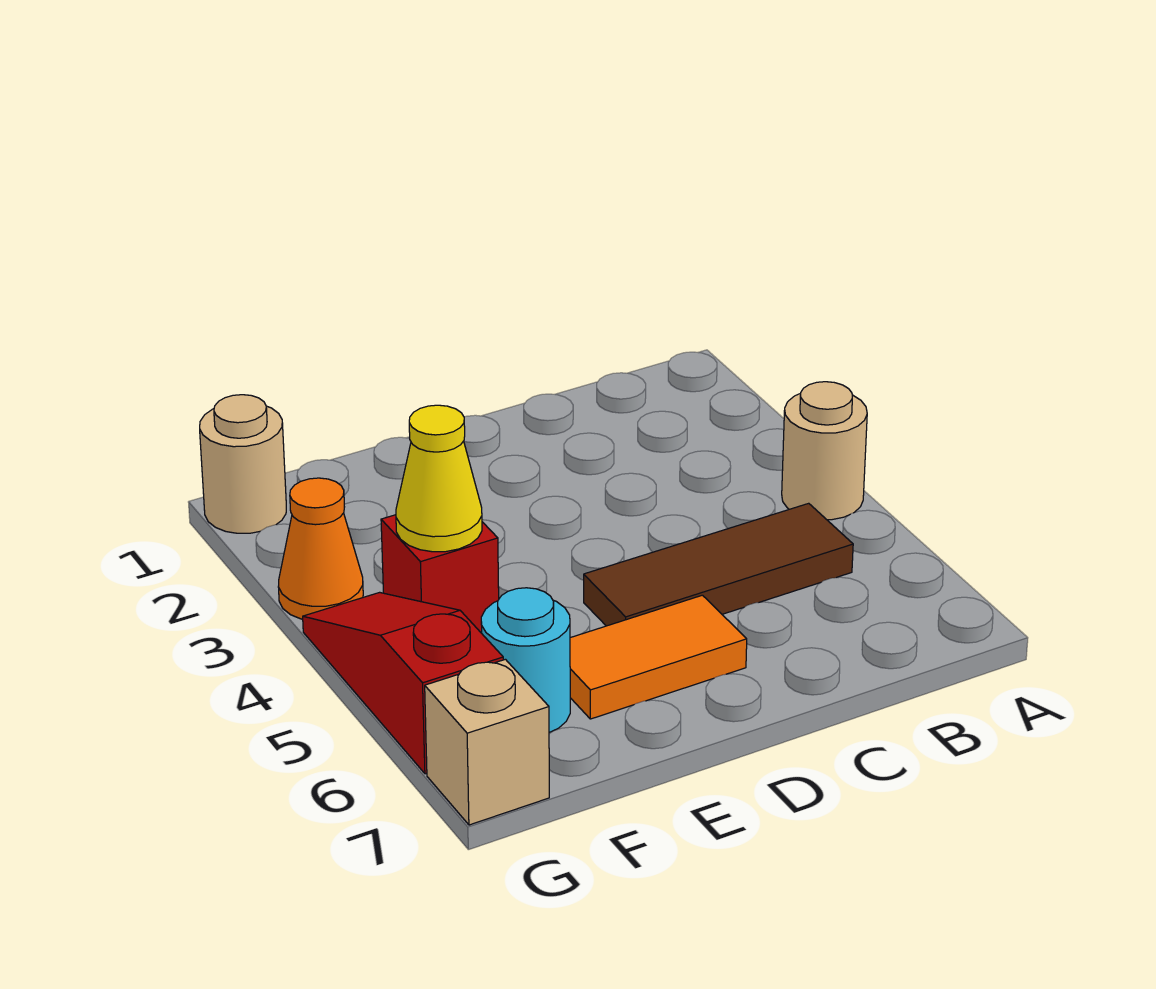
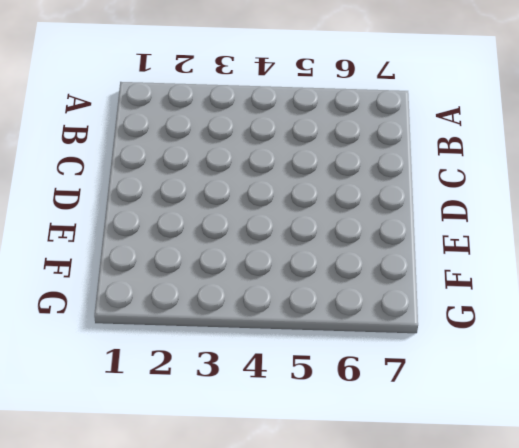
none -> tan 1x1 round brick [782,382,867,520]
none -> brown 1x3 tile [584,503,853,626]

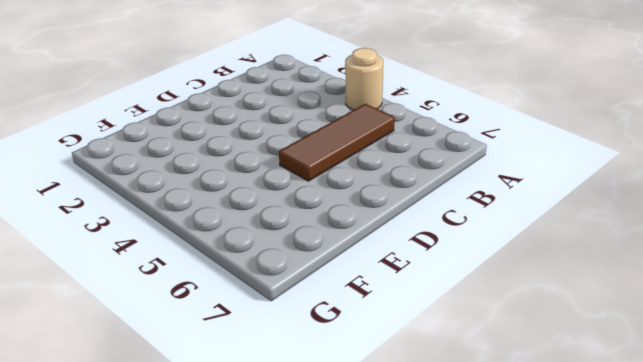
none -> orange 1x2 tile [570,595,747,719]
none -> red 1x1 brick [381,515,499,632]

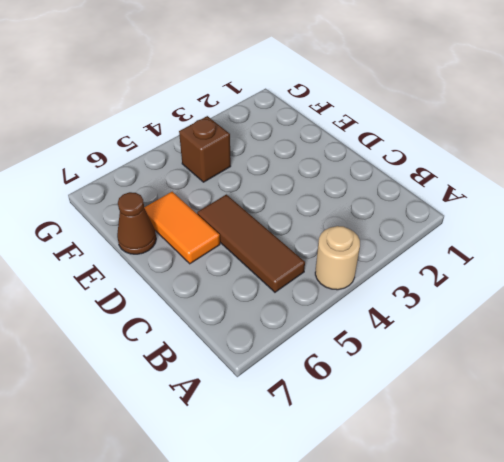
brown 1x1 cone [117,192,156,254] -> none
brown 1x1 brick [179,116,231,182] -> red 1x1 brick [381,515,499,632]
none -> cyan 1x1 round brick [481,588,570,732]
none -> tan 1x1 round brick [200,395,286,533]

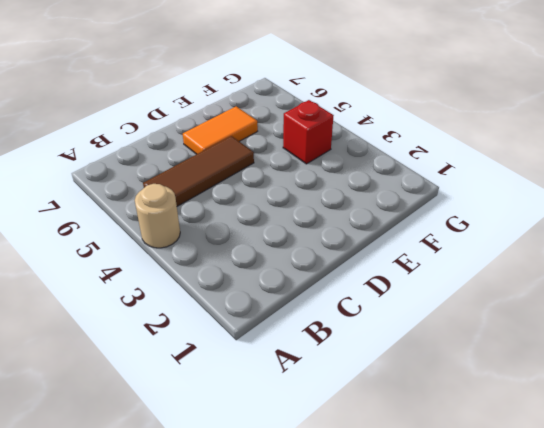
none -> cyan 1x1 round brick [481,588,570,732]
none -> tan 1x1 round brick [200,395,286,533]

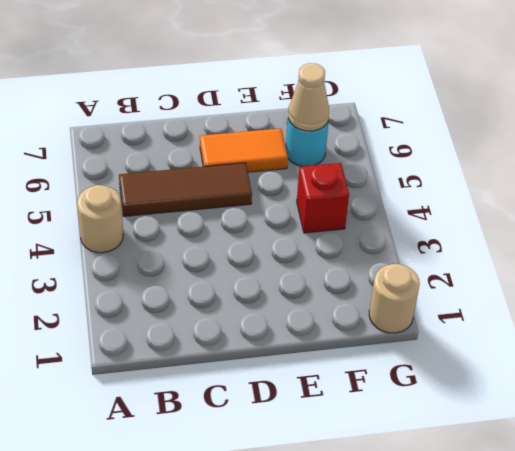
tan 1x1 cone [288,63,329,131] -> none
none -> orange 1x1 cone [278,478,363,619]
none -> red 1x3 slope [303,592,503,774]

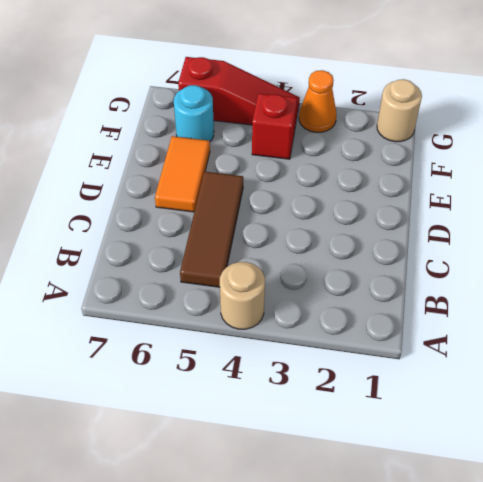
none -> tan 1x1 brick [425,659,549,825]
none -> yellow 1x1 cone [396,405,482,552]

